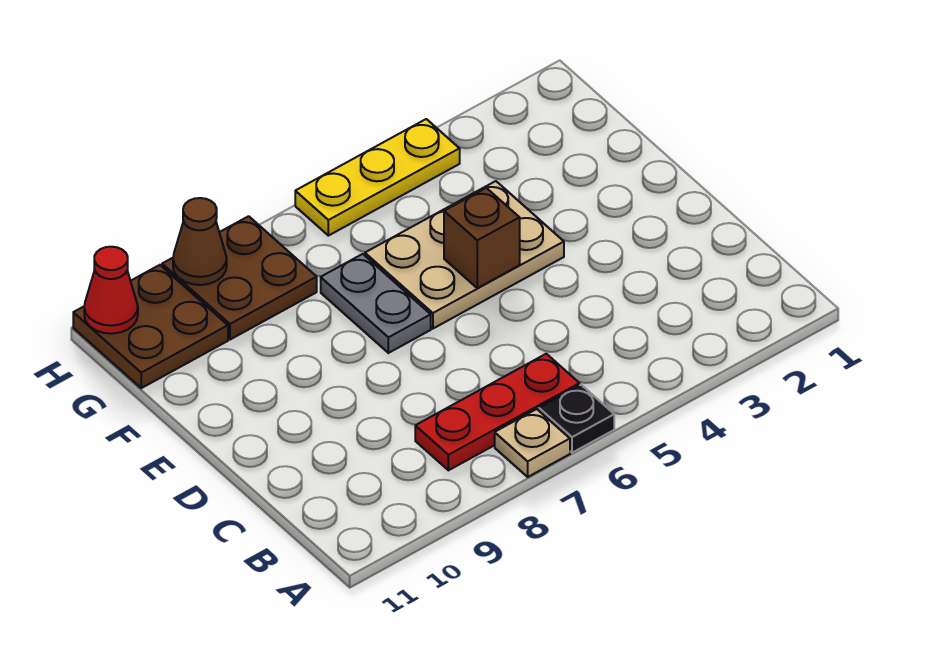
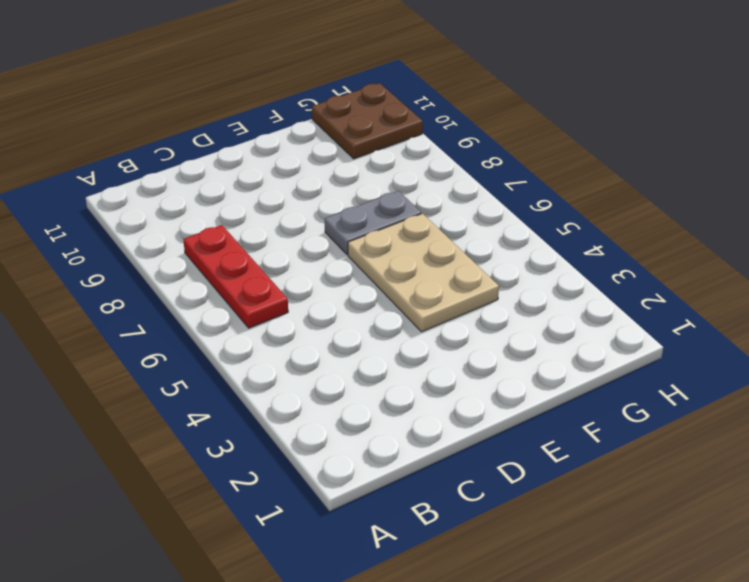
none -> black 1x1 plate [539,385,614,453]
none -> tan 1x1 plate [495,409,570,477]

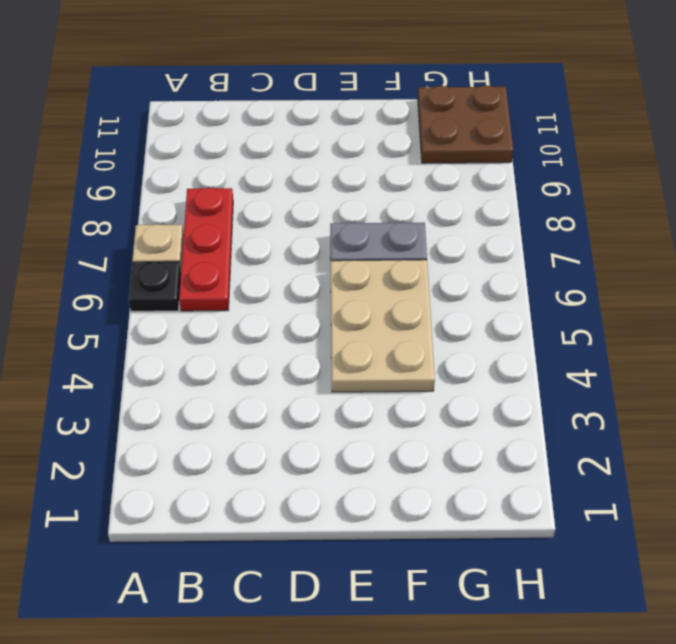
none -> brown 2x2 plate [162,216,317,340]
none -> yellow 1x3 plate [295,119,460,236]

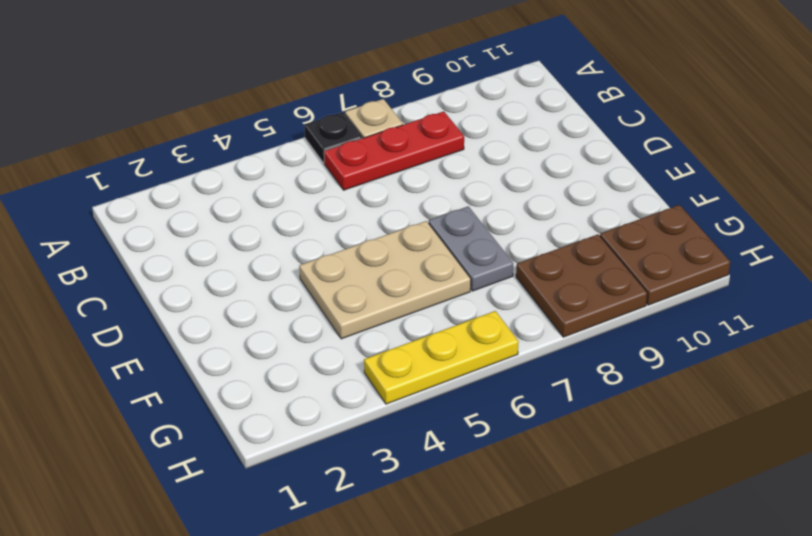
none -> brown 1x1 brick [444,188,520,288]
none -> brown 1x1 cone [173,198,227,285]

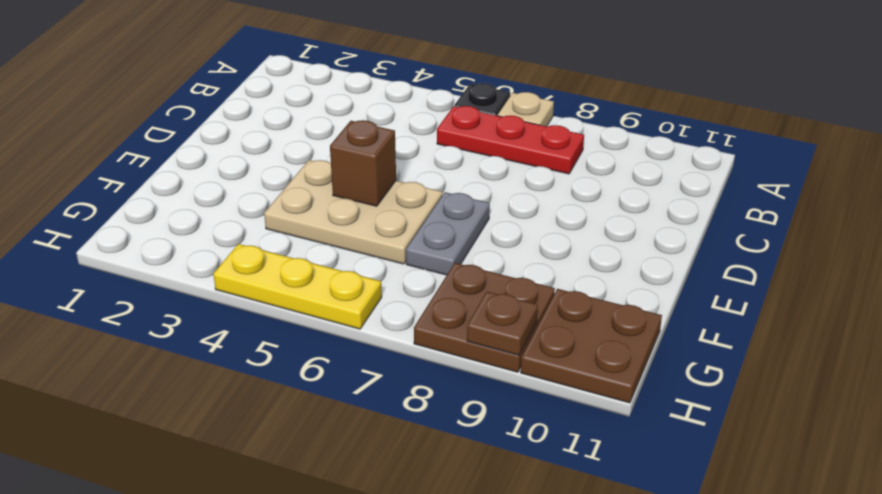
brown 1x1 plate [467,292,538,355] -> brown 1x1 cone [173,198,227,285]
none -> red 1x1 cone [84,247,138,334]

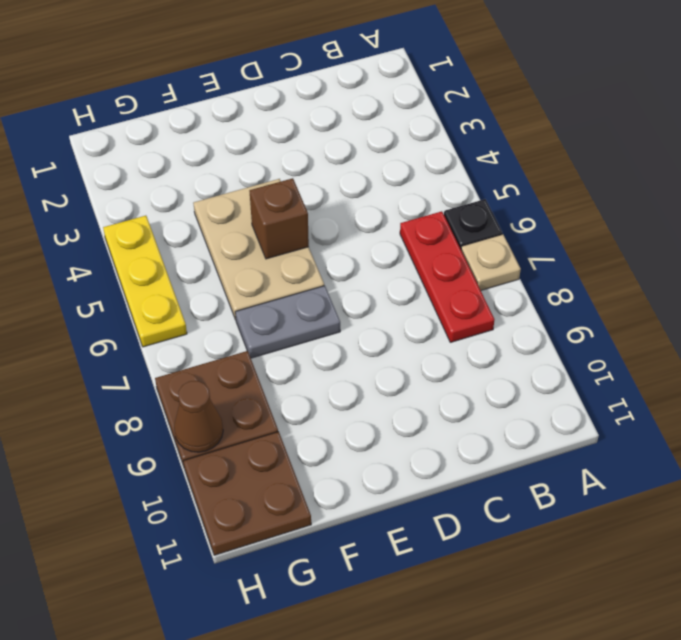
none -> red 1x1 cone [84,247,138,334]

